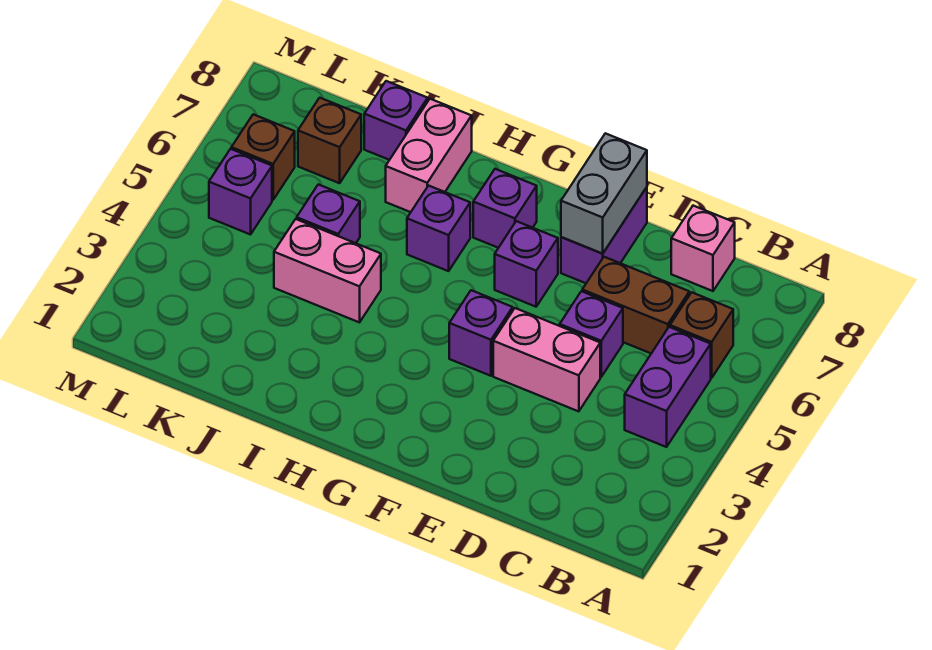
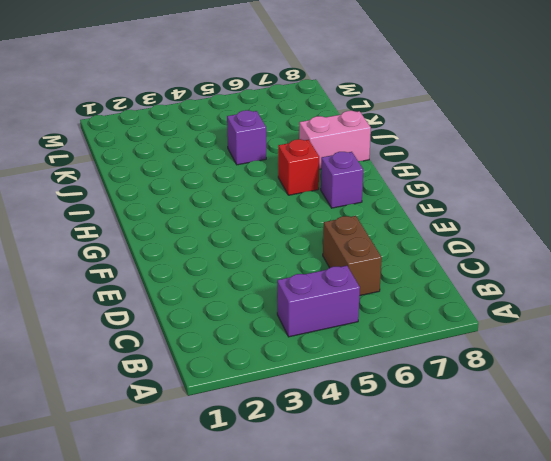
red 1x1 brick [278,139,319,195] -> purple 1x1 brick [407,186,470,271]
none -> brown 1x1 brick [670,292,733,378]
none -> pink 1x1 brick [671,206,735,291]
none -> pink 1x2 brick [493,308,600,411]

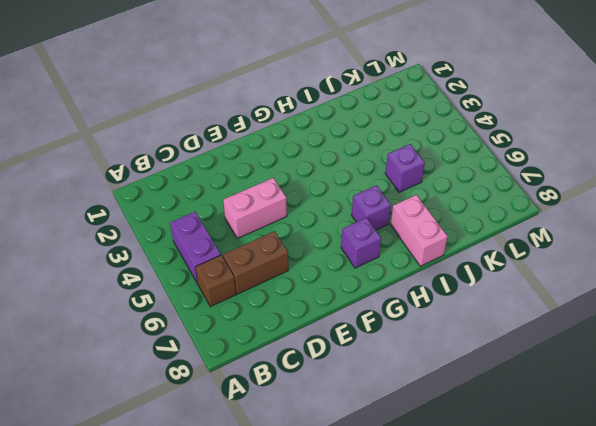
none -> pink 1x1 brick [671,206,735,291]
none -> purple 1x1 brick [560,291,623,377]
none -> purple 1x2 brick [561,187,647,283]

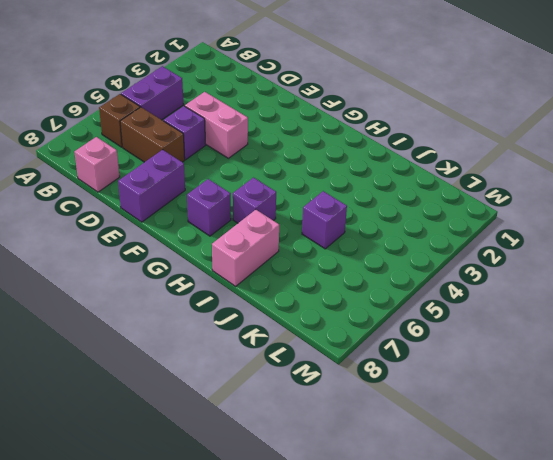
none -> purple 1x1 brick [449,290,513,376]
none -> purple 1x1 brick [495,221,558,307]
none -> pink 1x2 brick [274,219,381,322]

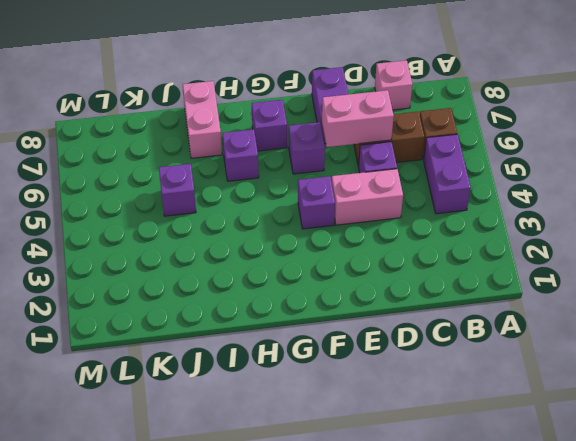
pink 1x2 brick [322,90,394,147] -> pink 1x2 brick moved to [274,219,381,322]
none -> purple 1x1 brick [364,81,428,160]
none -> brown 1x1 brick [298,98,361,183]
none -> purple 1x1 brick [209,149,272,235]

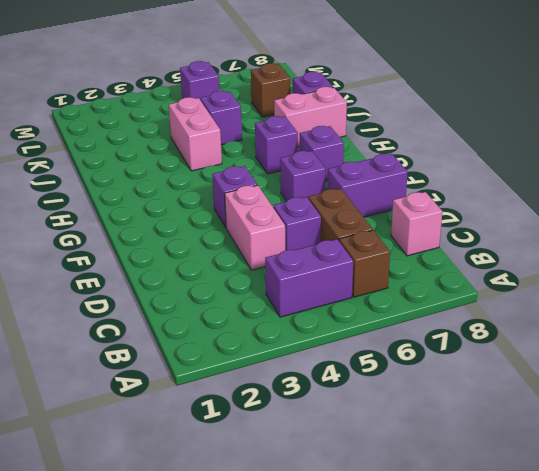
none -> brown 1x1 brick [231,114,295,200]
none -> grey 1x2 brick [561,133,647,253]

